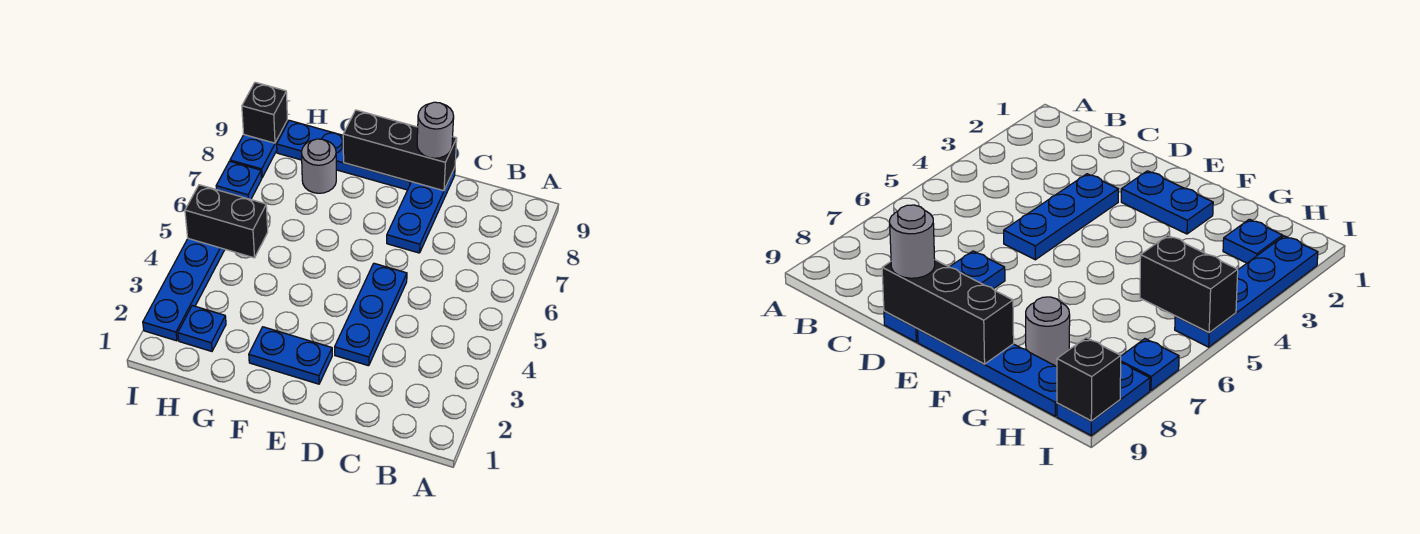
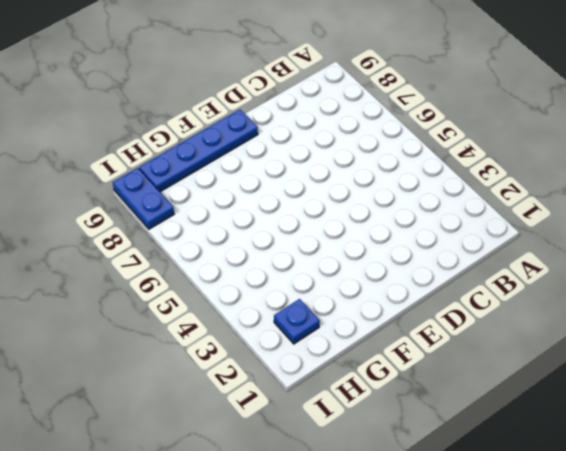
none -> blue 1x3 plate [335,263,407,366]
none -> blue 1x3 plate [387,168,455,253]
none -> blue 1x2 plate [249,327,332,384]

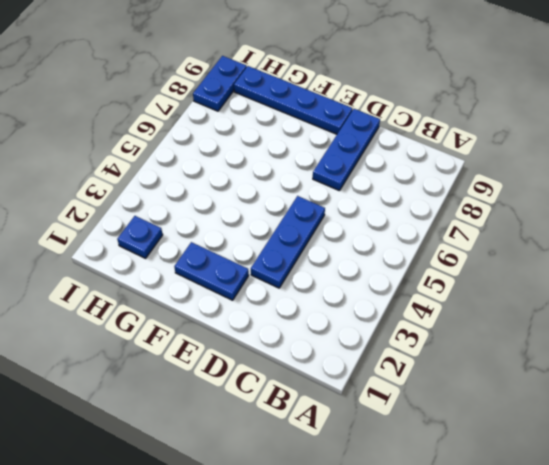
none -> grey 1x1 round brick [302,139,336,193]
none -> blue 1x4 plate [143,239,225,341]
none -> blue 1x1 plate [216,161,262,199]

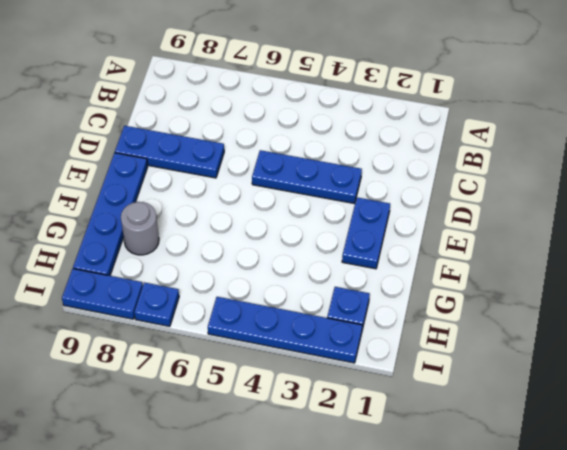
none -> black 1x3 brick [343,110,457,191]
none -> black 1x2 brick [185,185,268,258]
none -> black 1x1 brick [242,82,287,143]

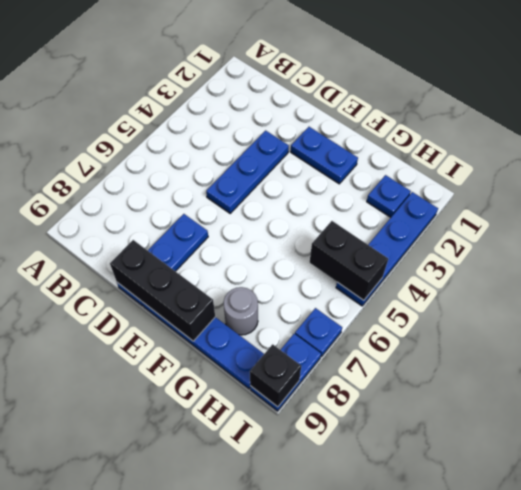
none -> grey 1x1 round brick [417,102,454,158]

